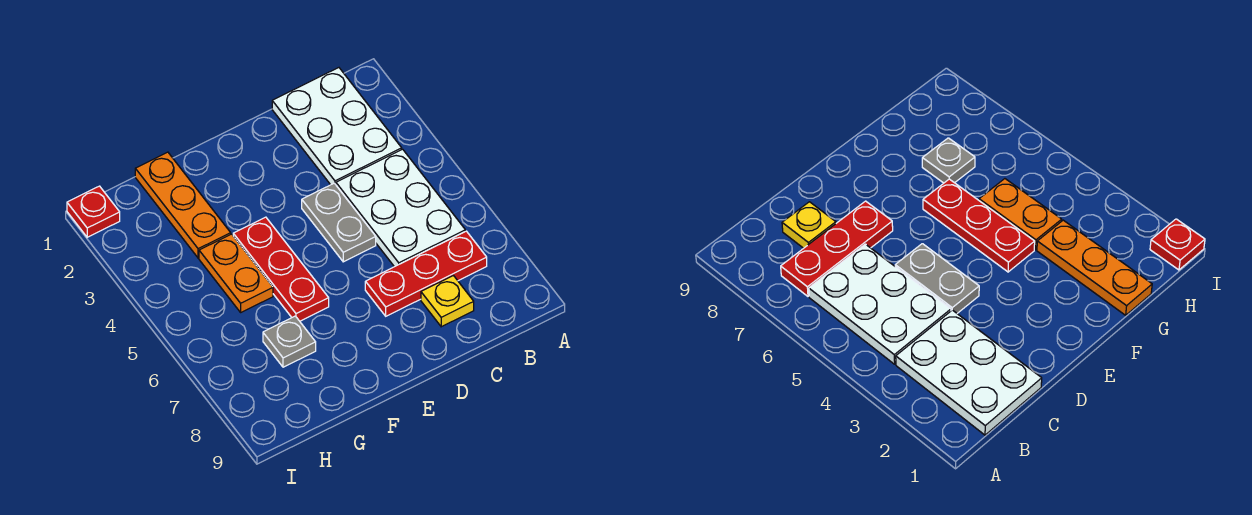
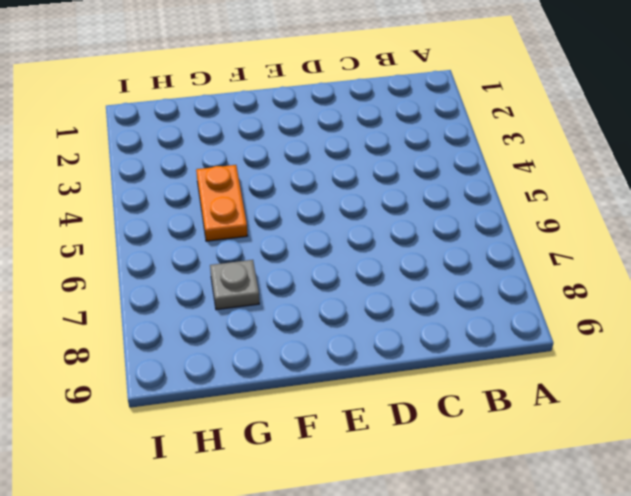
none -> white 2x3 plate [272,68,402,185]
none -> white 2x3 plate [336,149,465,267]

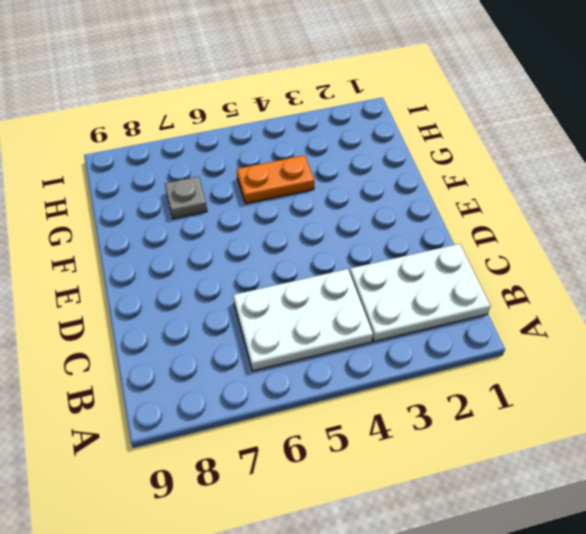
none -> red 1x3 plate [365,231,487,316]
none -> yellow 1x1 plate [421,276,474,327]

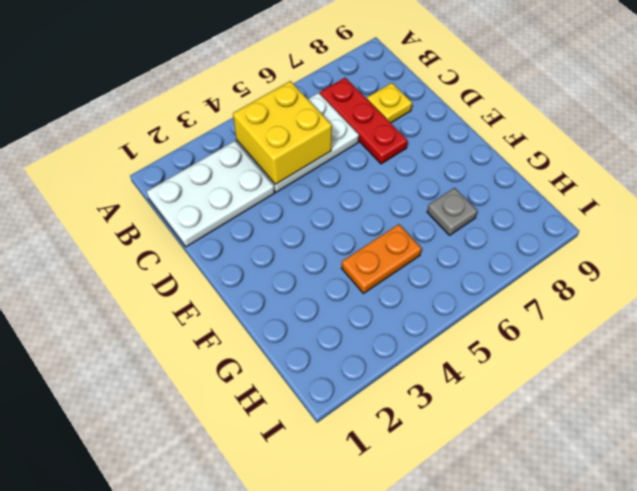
yellow 2x2 brick [233,81,332,184] -> none
none -> grey 1x2 plate [302,183,376,262]
none -> red 1x3 plate [233,217,329,321]

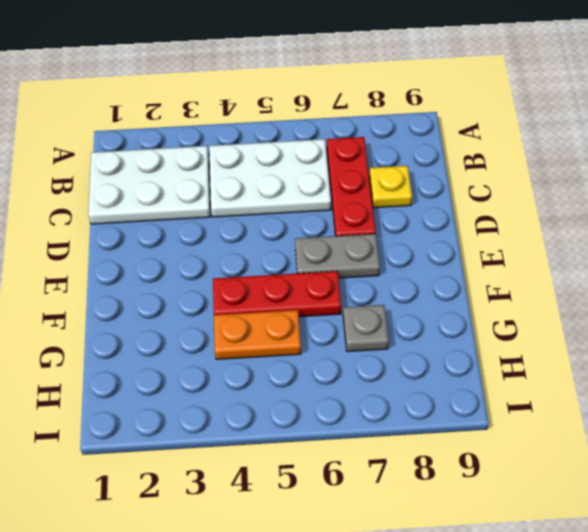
grey 1x2 plate [295,234,380,278] -> grey 1x2 plate moved to [302,183,376,262]
none -> orange 1x3 plate [135,152,231,258]
none -> red 1x1 plate [67,186,120,237]

